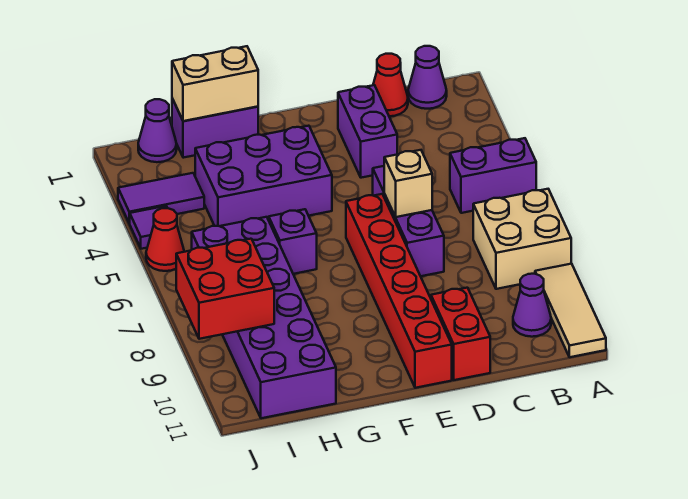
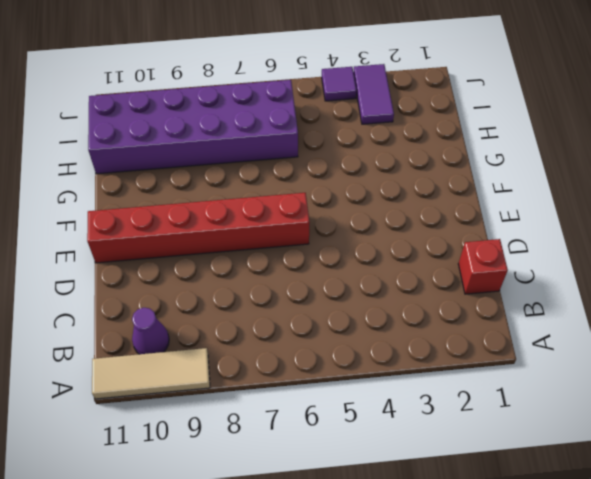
red 1x1 brick [458,239,508,294] -> red 1x1 cone [373,54,408,116]
none -> purple 1x2 brick [450,138,536,213]
none -> tan 2x2 brick [473,189,571,289]
none -> purple 1x1 cone [408,46,447,109]

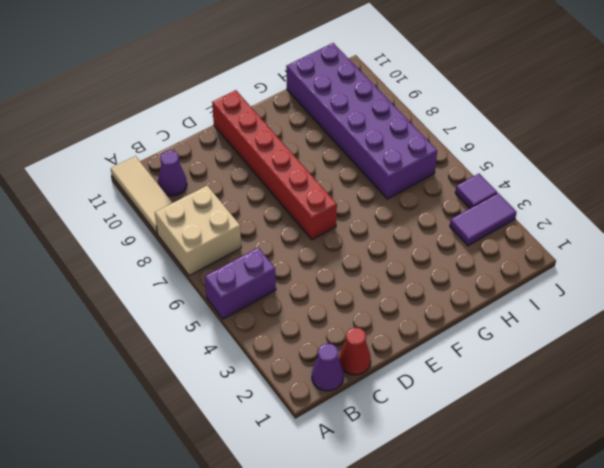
none -> purple 1x2 brick [338,85,397,178]
none -> purple 1x3 brick [373,166,444,276]
none -> red 1x2 brick [431,288,490,380]

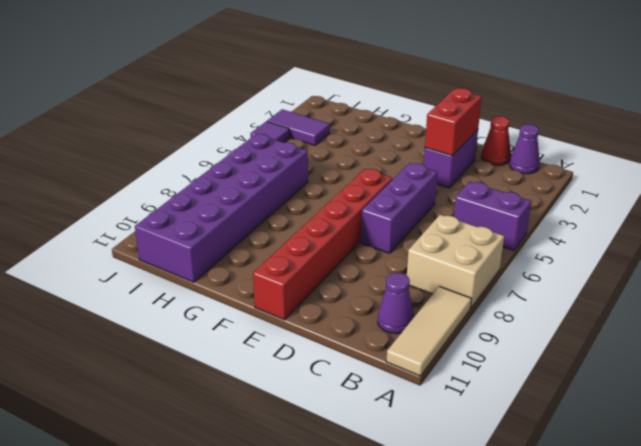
red 1x2 brick [425,88,482,156] -> red 1x2 brick moved to [431,288,490,380]
none -> purple 2x3 brick [195,126,332,226]
none -> purple 1x2 brick [172,99,258,158]
none -> purple 1x1 brick [269,209,317,274]

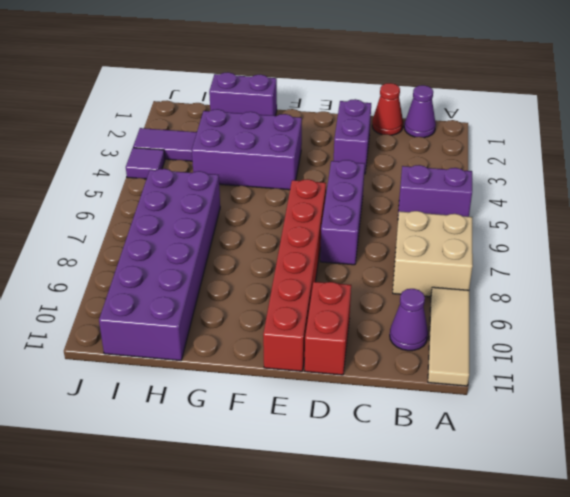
none -> purple 1x1 brick [269,209,317,274]
none -> purple 1x1 cone [138,99,177,162]
none -> red 1x1 cone [146,208,184,271]

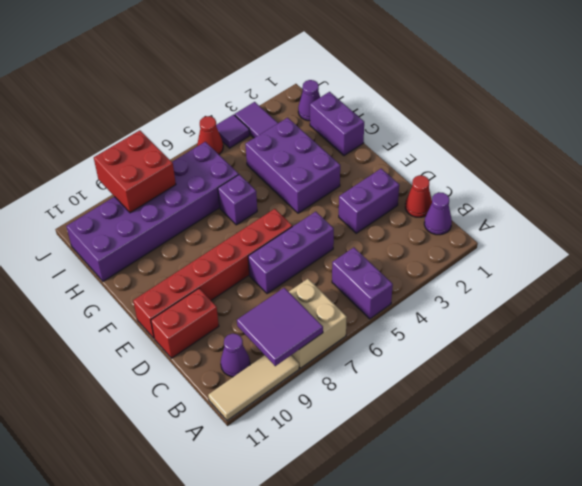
purple 2x2 tile [237,288,323,366] -> none
none -> tan 1x1 brick [384,150,432,217]
none -> tan 1x2 brick [172,46,258,121]

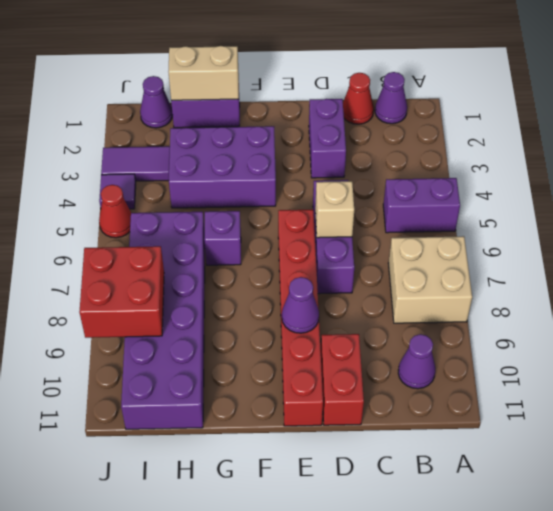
purple 1x1 cone [282,277,319,333] -> none
none -> tan 1x3 tile [535,264,606,357]

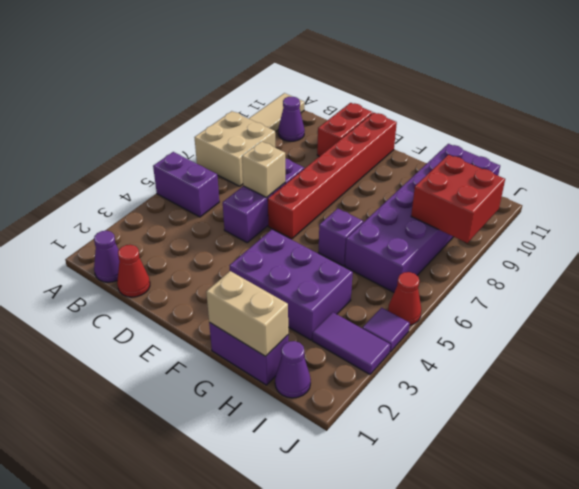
none -> purple 1x2 brick [338,85,397,178]

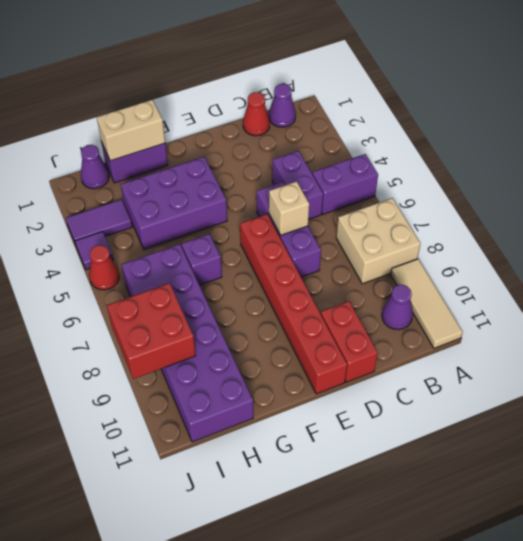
purple 1x2 brick [272,151,323,220] -> purple 1x2 brick moved to [338,85,397,178]

